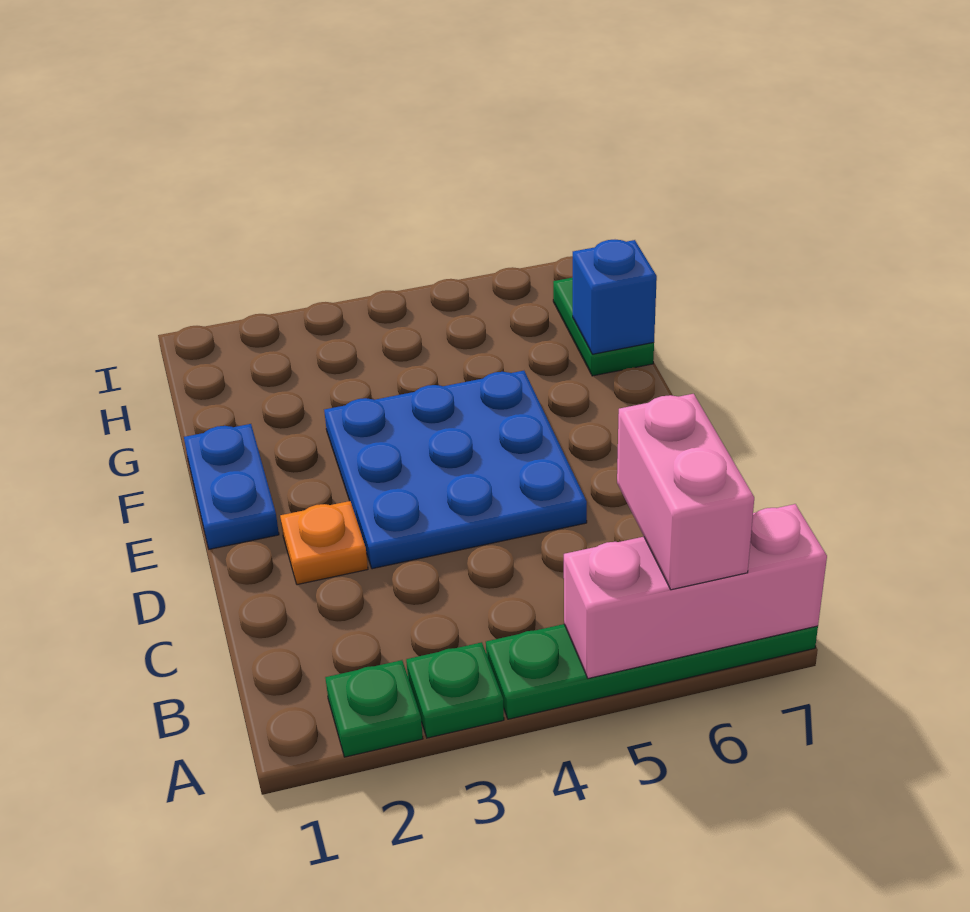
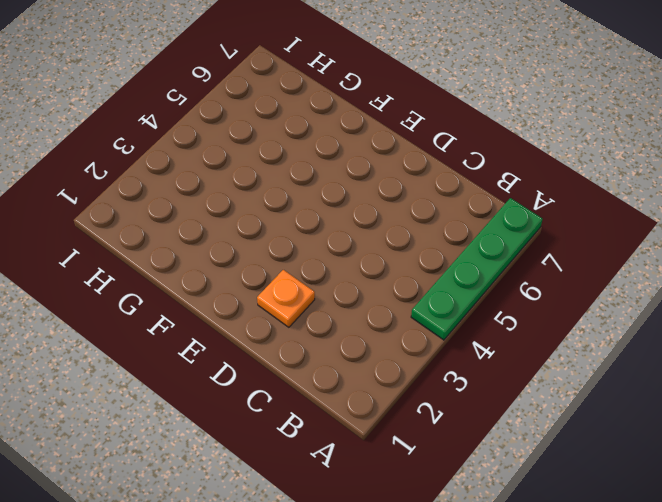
none -> green 1x1 plate [325,660,423,757]
none -> green 1x1 plate [406,642,504,738]

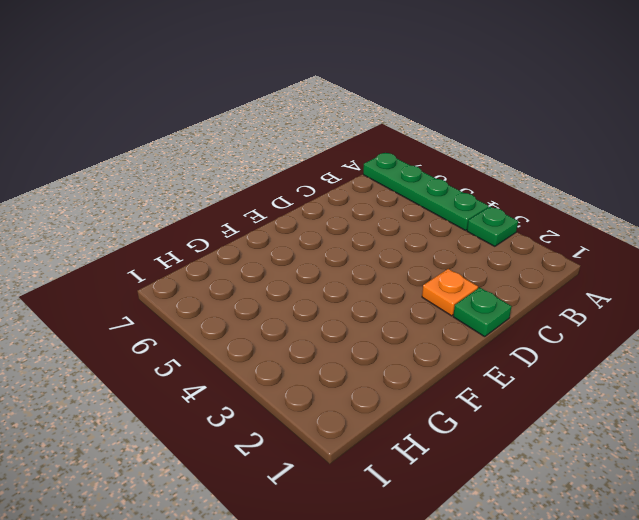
green 1x1 plate [453,288,512,337] -> green 1x1 plate moved to [325,660,423,757]
none -> blue 3x3 plate [324,371,587,569]
none -> blue 1x2 plate [184,424,279,549]

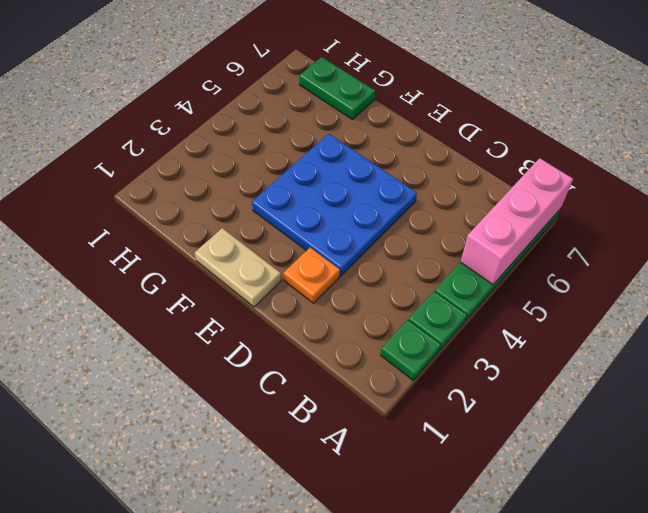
tan 1x2 plate [195,228,281,307] -> blue 1x2 plate [184,424,279,549]
none -> blue 1x1 brick [573,240,657,354]
none -> pink 1x2 brick [617,394,754,590]

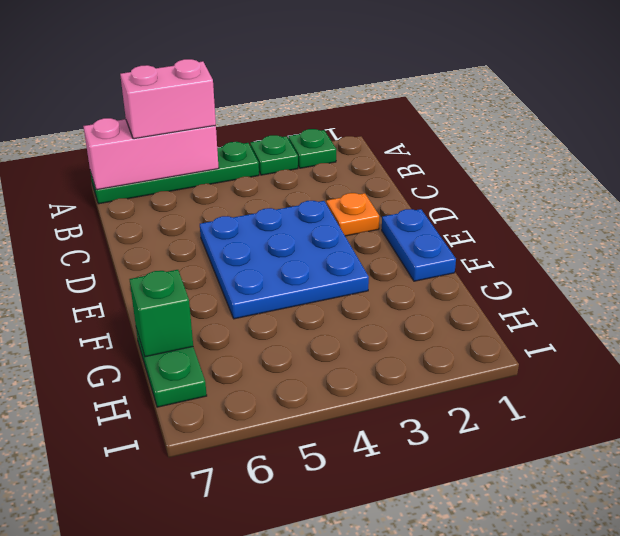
pink 1x2 brick [120,59,216,139] -> pink 1x2 brick turned to [617,394,754,590]
green 1x1 brick [129,270,193,357] -> blue 1x1 brick [573,240,657,354]

